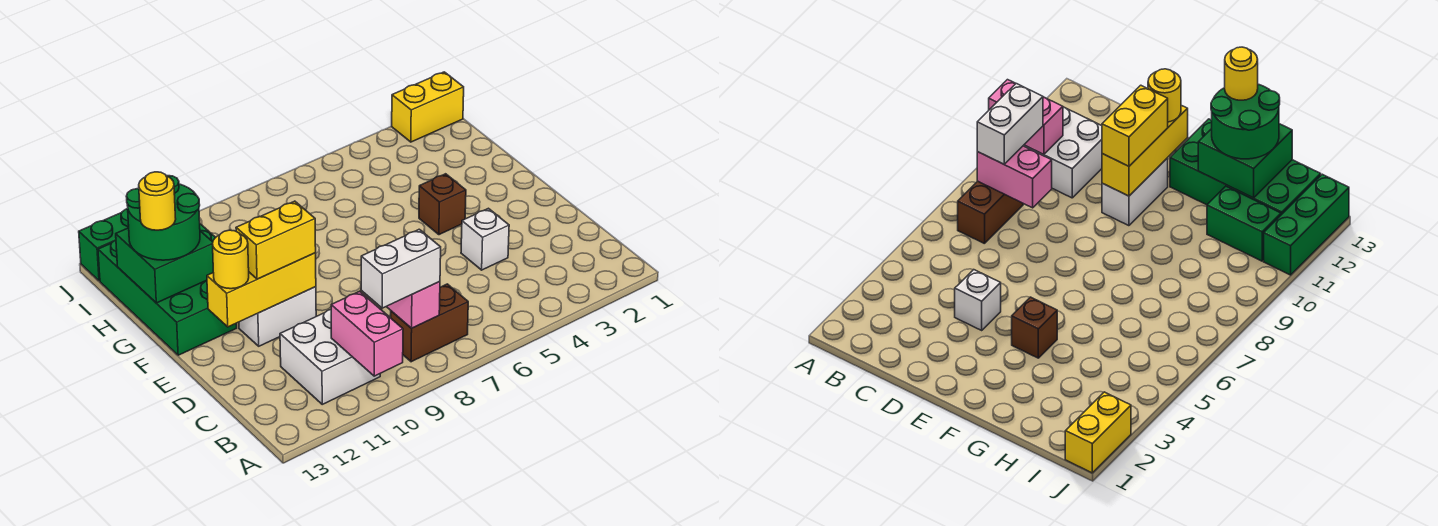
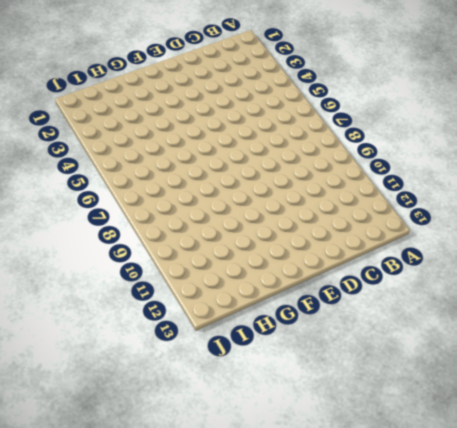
none -> brown 1x2 brick [391,284,468,362]
none -> white 2x2 brick [280,310,380,404]
none -> white 1x1 brick [461,208,509,270]

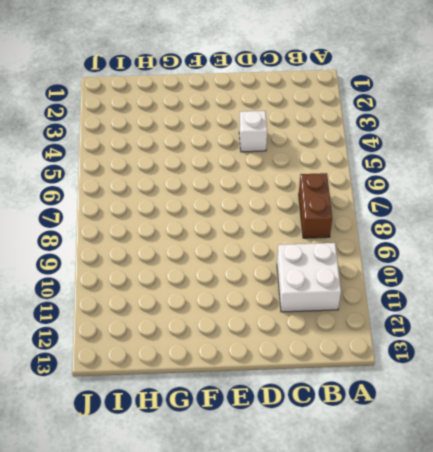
none -> white 1x2 brick [239,287,316,346]
none -> brown 1x1 brick [419,174,466,235]
none -> green 2x4 brick [98,240,237,355]

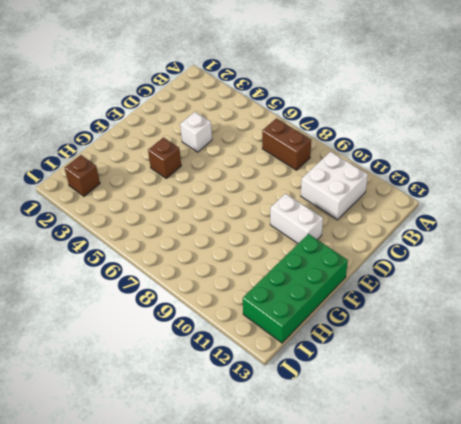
brown 1x1 brick [65,155,100,196] -> none
none -> green 1x2 brick [1207,186,1281,261]
none -> yellow 1x2 brick [392,72,464,142]
none -> green 1x3 brick [79,209,129,281]

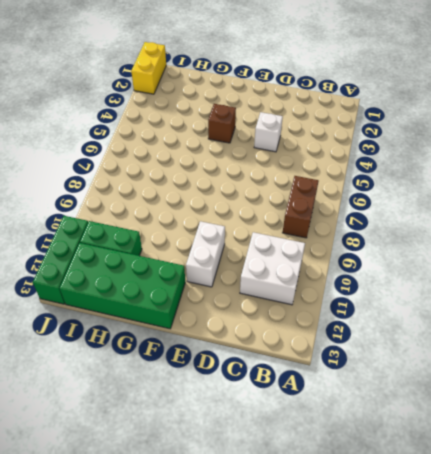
none -> pink 1x2 brick [331,291,403,376]
none -> pink 1x2 brick [387,282,440,328]
none -> yellow 1x3 brick [207,253,316,327]

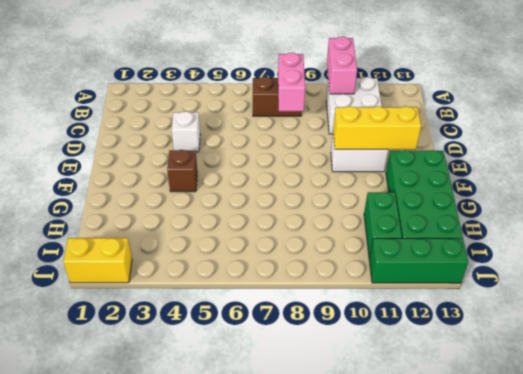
none -> green 2x2 brick [116,228,213,303]
none -> white 1x2 brick [361,229,441,308]
none -> yellow 1x2 brick [236,201,316,279]

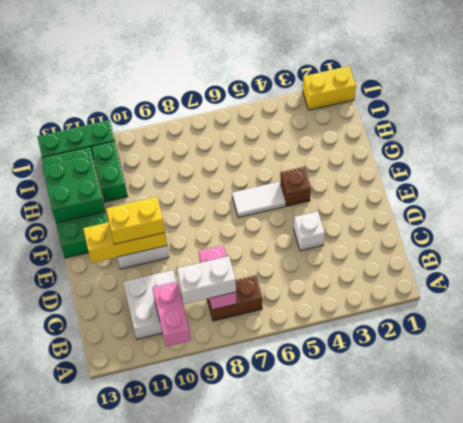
white 1x2 tile [232,182,286,218] -> none
none -> yellow 1x1 round brick [213,230,249,289]
none -> green 2x2 round brick [126,176,200,260]
none -> yellow 1x1 round brick [139,172,176,230]

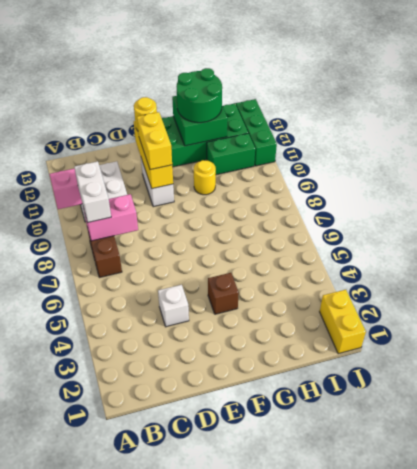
yellow 1x1 round brick [194,160,216,195] -> yellow 1x1 round brick moved to [139,172,176,230]

